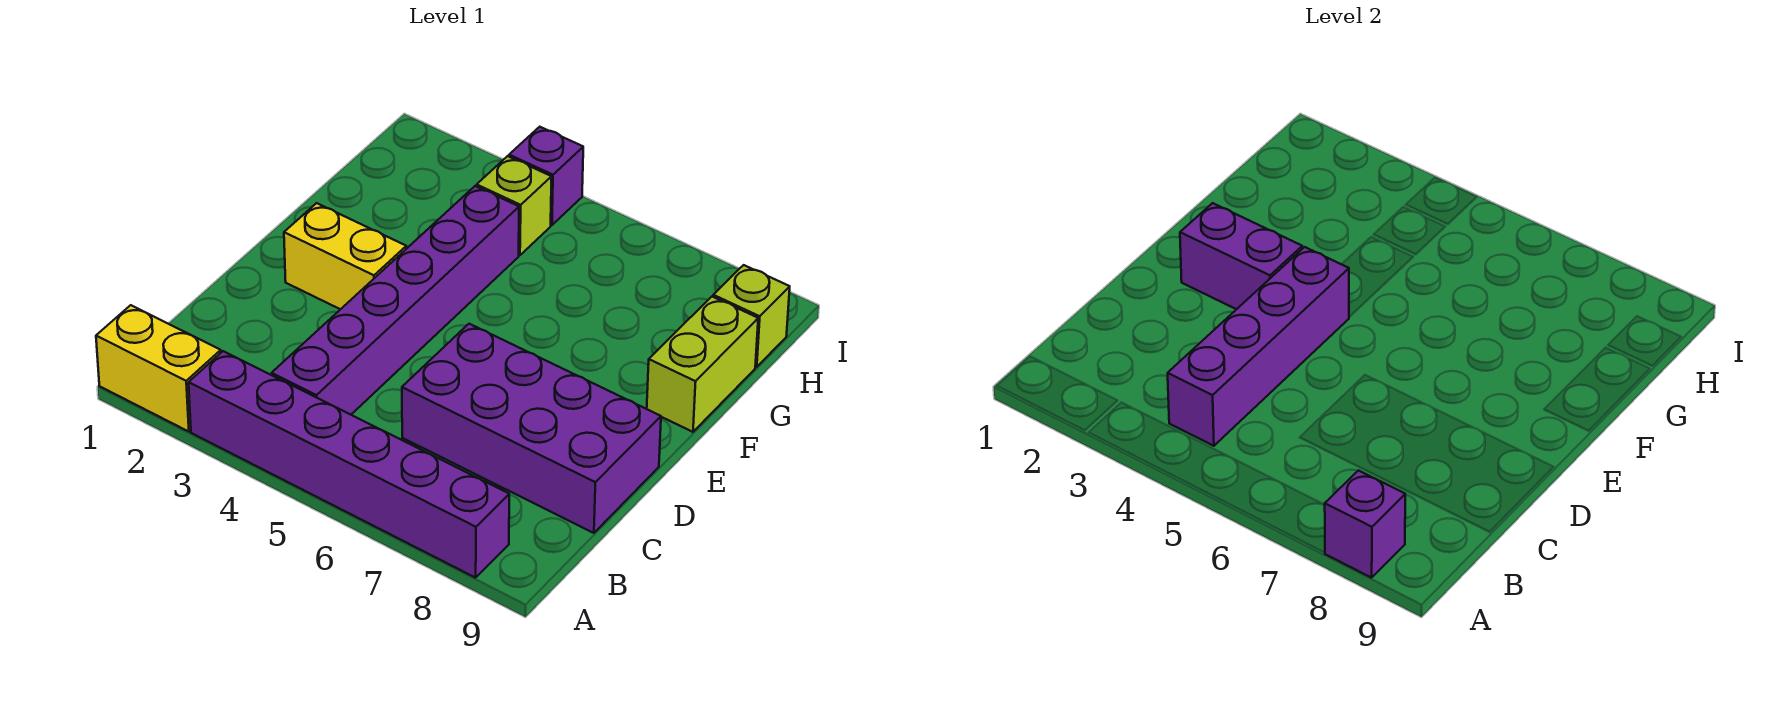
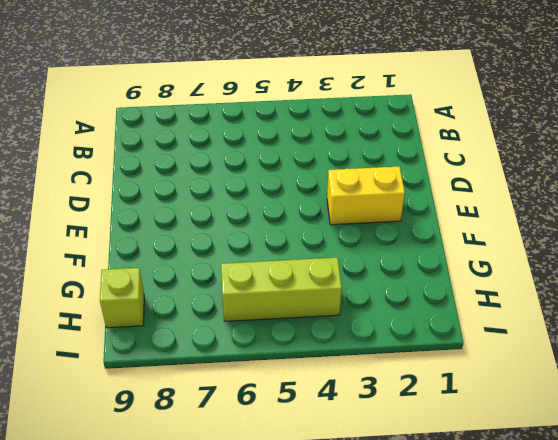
lime 1x3 brick [221,258,342,321] -> lime 1x1 brick [477,156,552,255]
none -> yellow 1x2 brick [96,305,221,432]
none -> purple 1x6 brick [189,351,509,578]
none -> purple 1x6 brick [272,186,519,415]

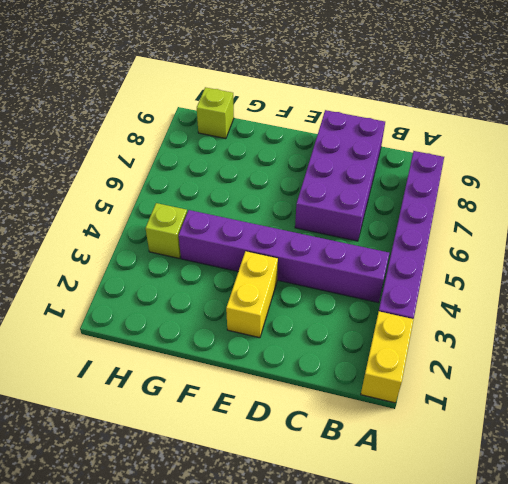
none -> lime 1x2 brick [647,297,758,432]
none -> purple 1x1 brick [509,127,583,225]
none -> purple 1x1 brick [1325,471,1405,578]

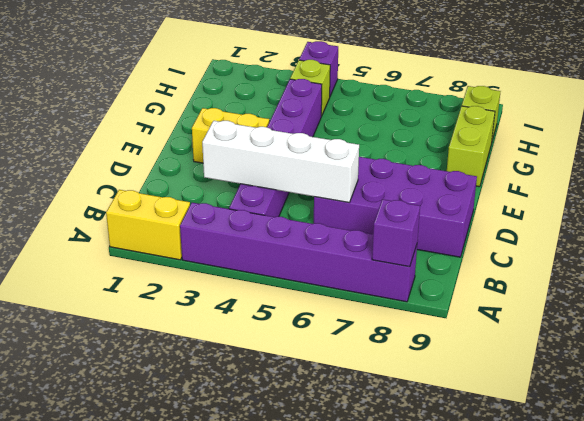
white 1x4 brick [202,121,359,202] -> purple 1x4 brick [1168,247,1349,446]
none -> purple 1x2 brick [1180,203,1302,309]

